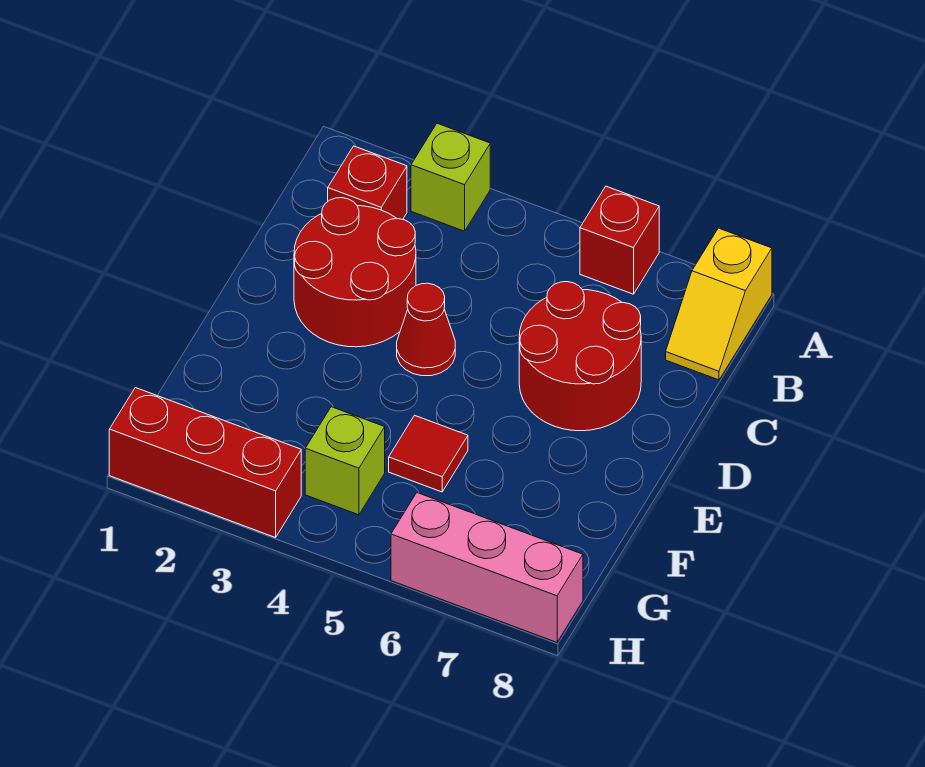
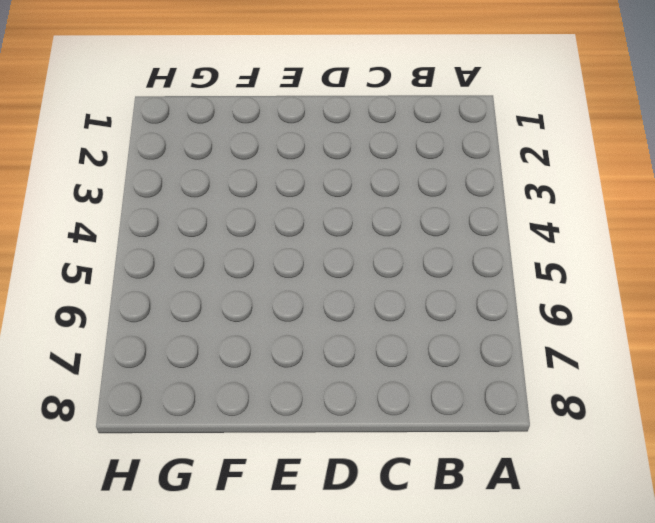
none -> lime 1x1 brick [411,123,490,231]
none -> red 1x1 brick [580,186,659,294]

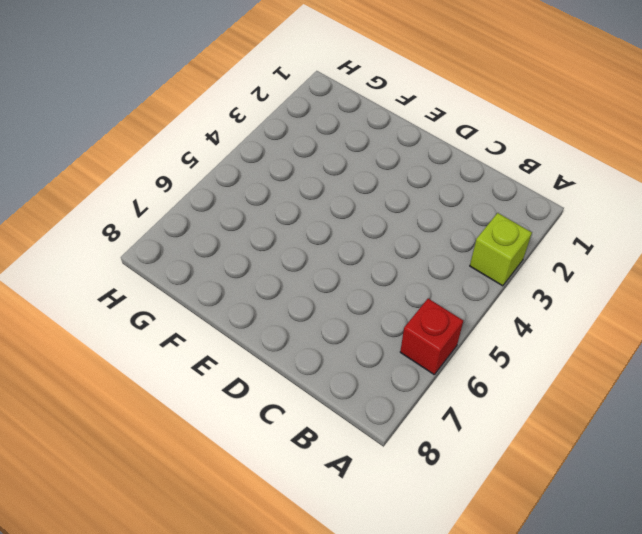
none -> yellow 1x2 slope [666,228,772,380]
none -> red 1x1 brick [328,146,407,220]

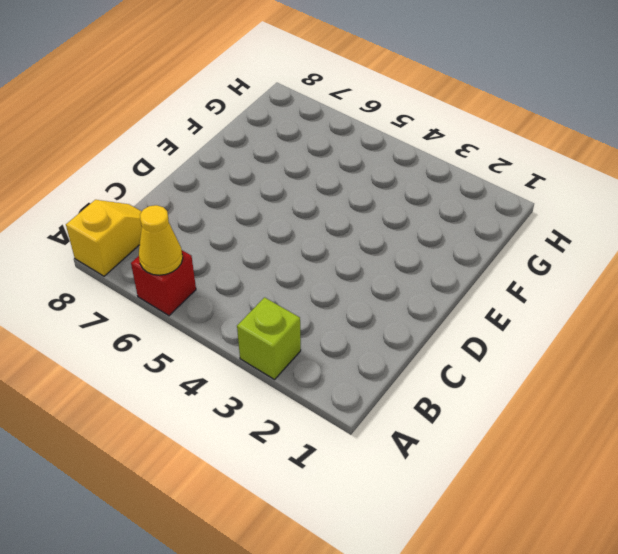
yellow 1x1 cone [139,205,183,275] -> none
none -> red 1x1 brick [328,146,407,220]
none -> red 2x2 round brick [294,198,416,347]

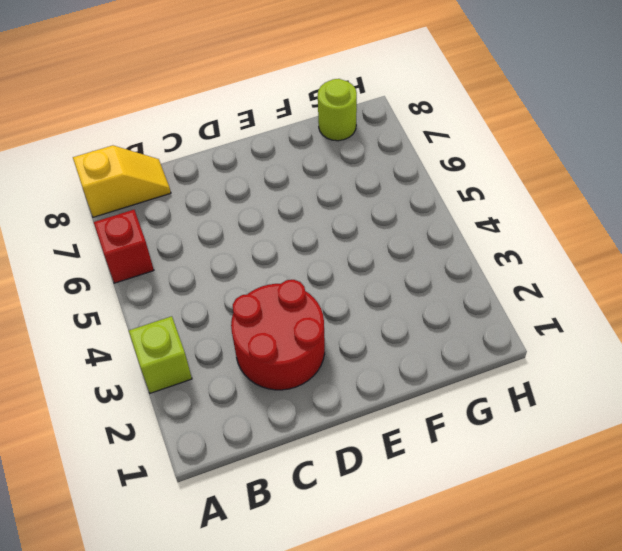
lime 1x1 round brick [318,79,357,141] -> none
none -> red 1x1 brick [328,146,407,220]
none -> red 2x2 round brick [519,282,641,431]

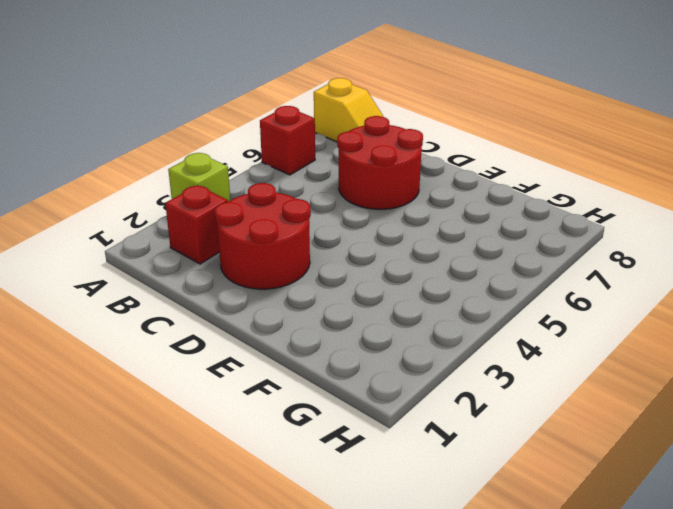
none -> red 1x1 cone [397,283,455,376]
none -> red 1x1 tile [389,415,468,492]

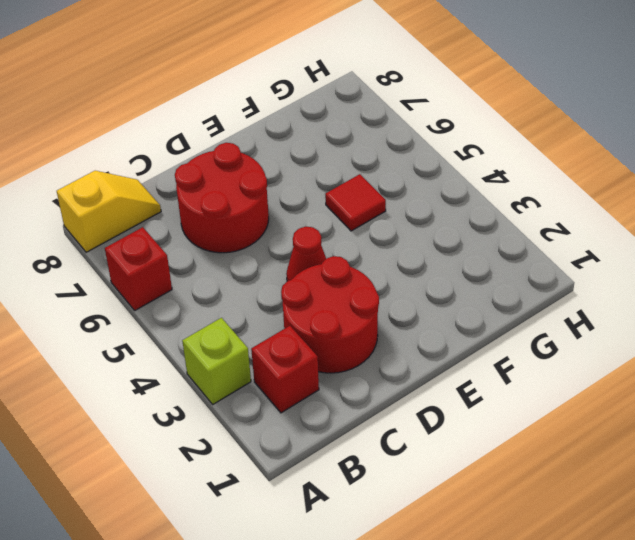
none -> lime 1x1 brick [305,407,385,515]
none -> red 1x3 brick [109,388,301,538]

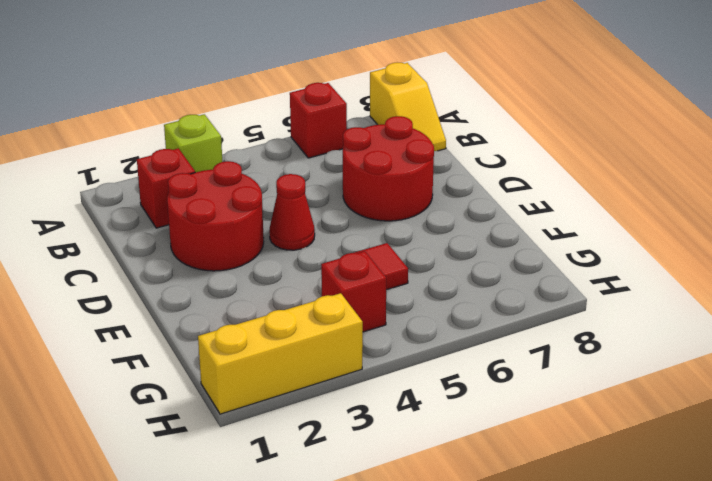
red 1x1 brick [321,251,386,332] -> lime 1x1 brick [305,407,385,515]
yellow 1x3 brick [198,293,363,414] -> red 1x3 brick [109,388,301,538]
none -> pink 1x3 brick [391,493,583,642]

